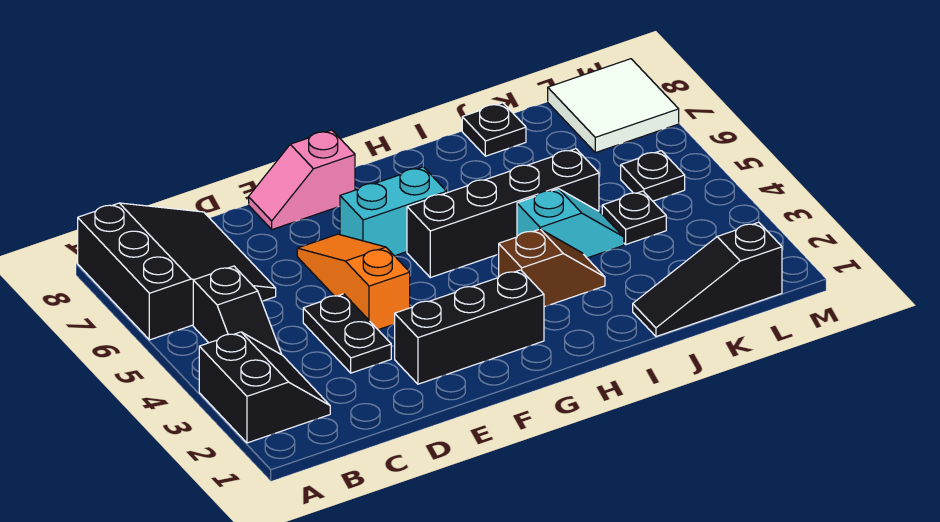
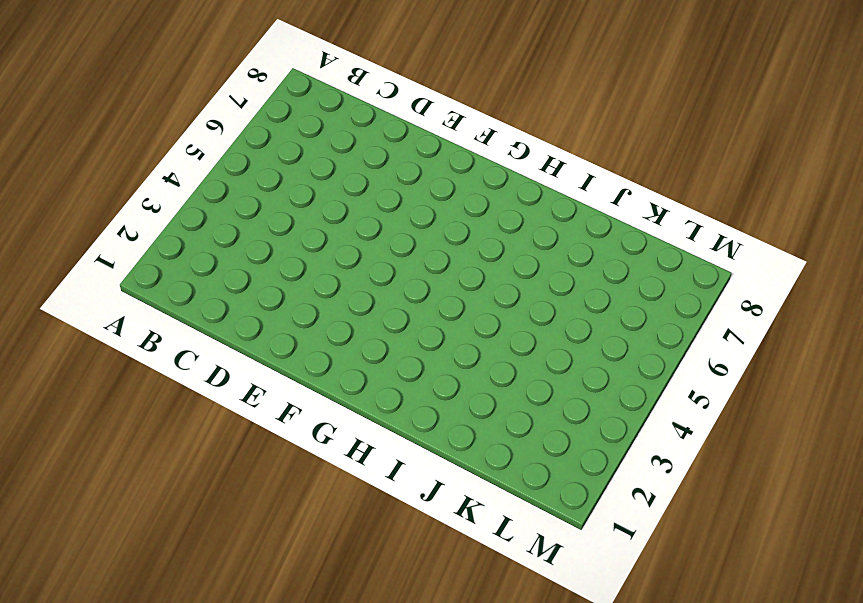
none -> black 2x2 slope [199,332,330,443]
none -> black 3x3 slope [78,203,276,340]
none -> black 1x2 slope [193,266,281,354]

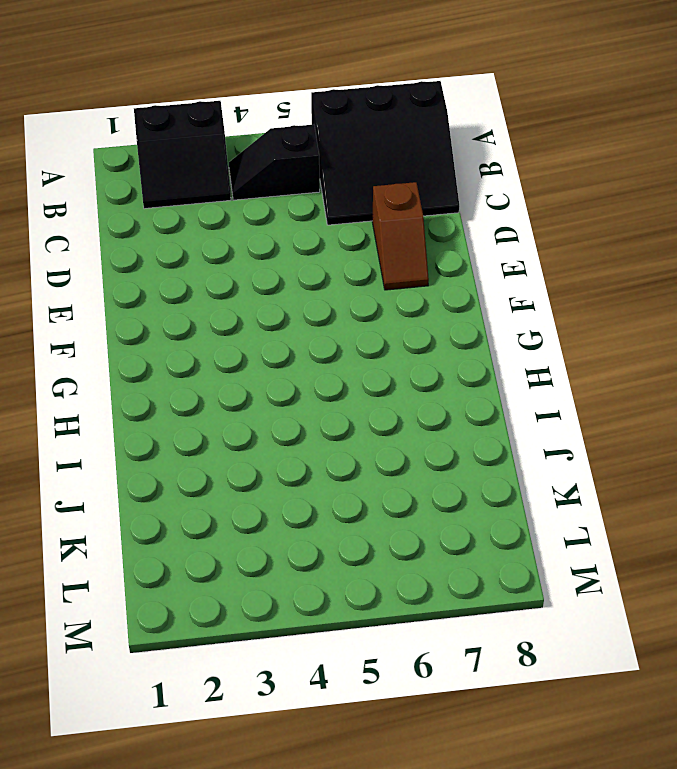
brown 1x2 slope [372,182,429,290] -> brown 1x2 slope moved to [499,229,605,307]
none -> black 1x2 plate [303,294,391,373]
none -> black 1x3 brick [395,270,544,384]
none -> orange 1x3 slope [297,234,410,330]

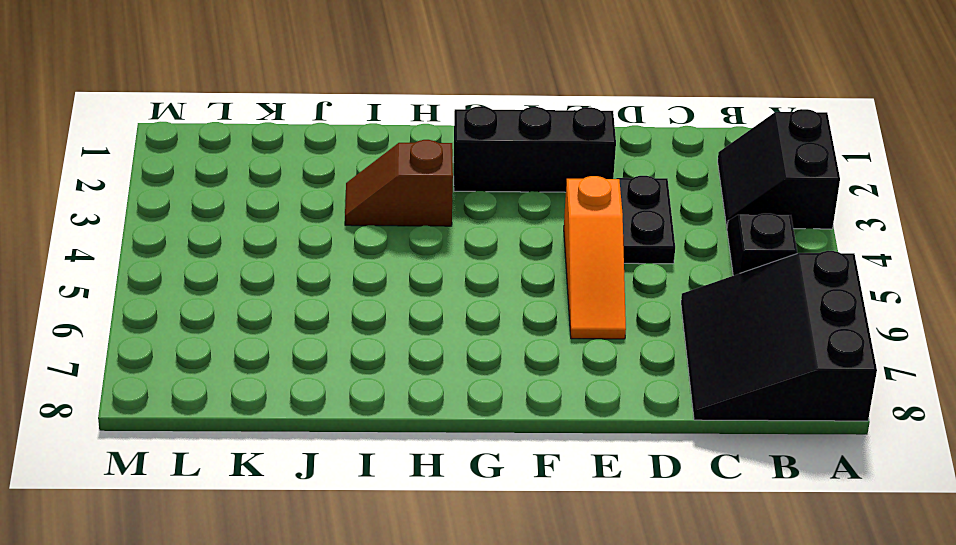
none -> pink 1x2 slope [249,130,355,230]
none -> cyan 1x2 brick [340,167,447,256]
none -> black 1x4 brick [407,149,599,278]

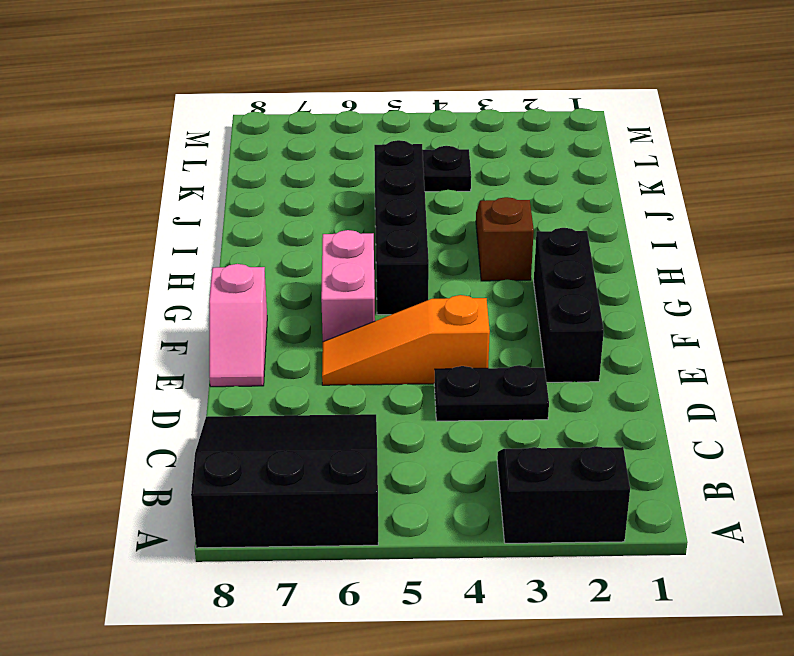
pink 1x2 brick [321,230,375,342] -> cyan 1x2 brick [340,167,447,256]
none -> black 1x2 slope [193,266,281,354]
none -> cyan 1x2 slope [517,189,624,258]
none -> black 1x3 slope [633,222,782,337]

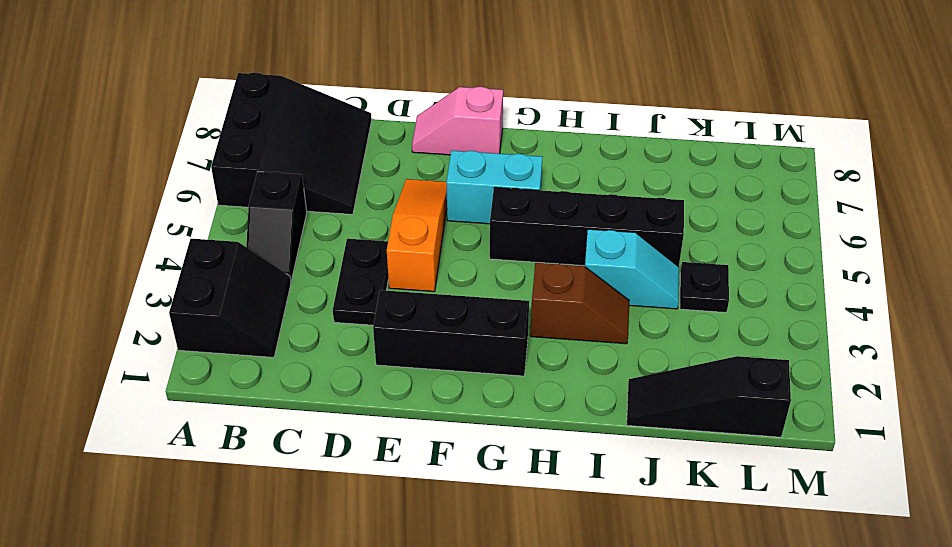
none -> black 1x1 plate [462,103,526,156]
none -> black 1x1 plate [621,151,685,201]
none -> white 2x2 tile [548,59,679,153]

